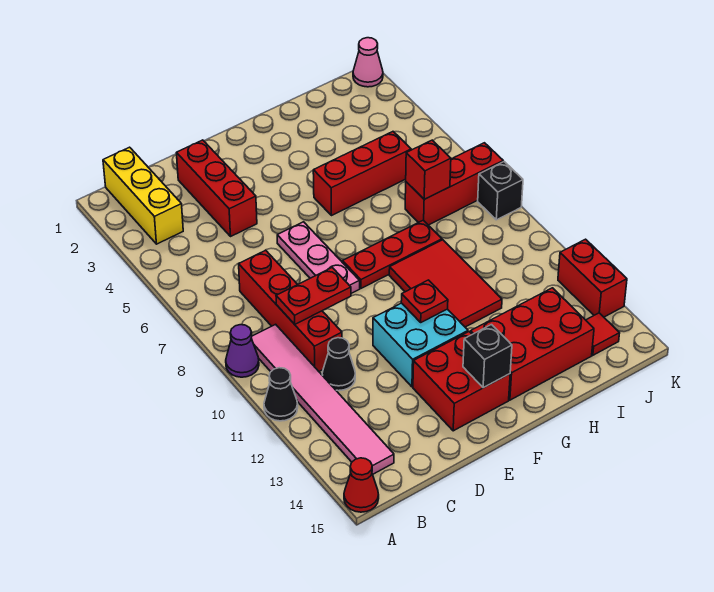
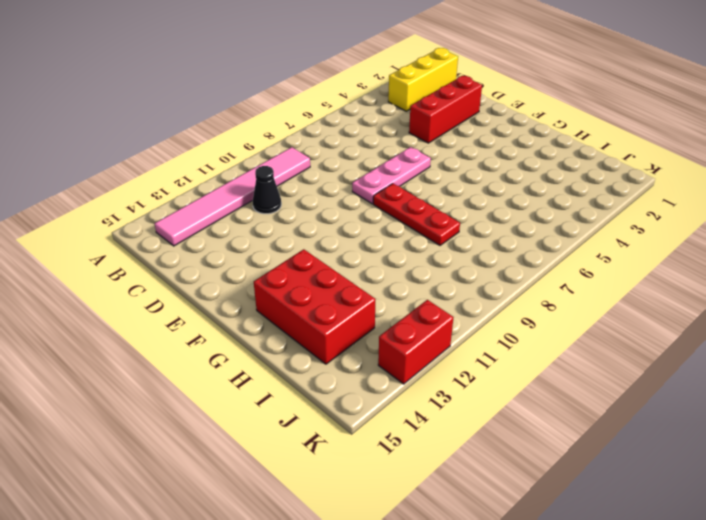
none -> purple 1x1 cone [226,325,259,377]
none -> black 1x1 cone [264,368,298,421]
none -> red 1x1 cone [344,458,379,512]

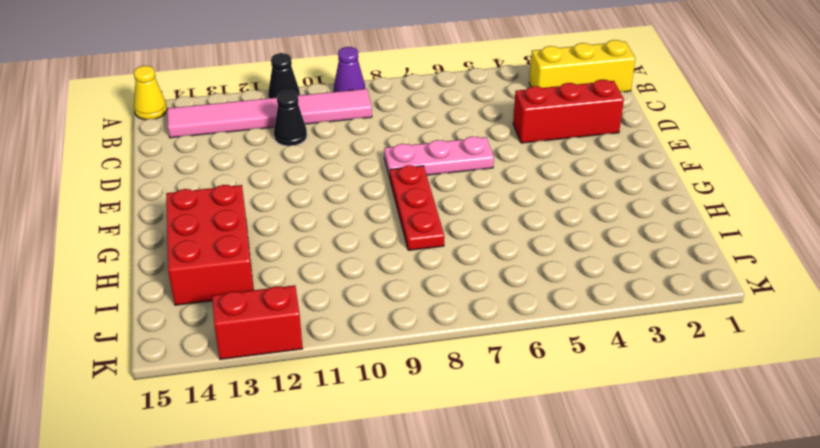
yellow 1x1 cone [134,66,167,120] -> red 1x1 cone [344,458,379,512]
none -> red 1x4 brick [239,250,342,372]
none -> cyan 2x2 brick [373,303,468,387]
none -> red 2x2 brick [413,332,510,431]

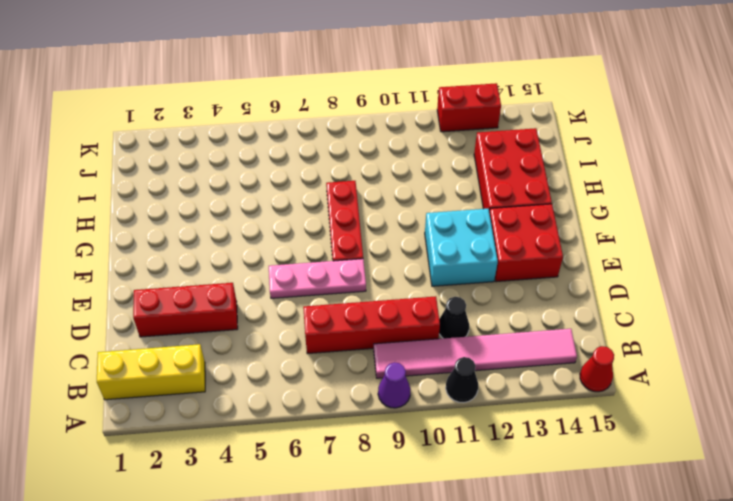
none -> red 1x3 brick [313,132,411,216]
none -> red 2x3 tile [389,240,502,327]
none -> red 1x3 brick [405,143,503,225]

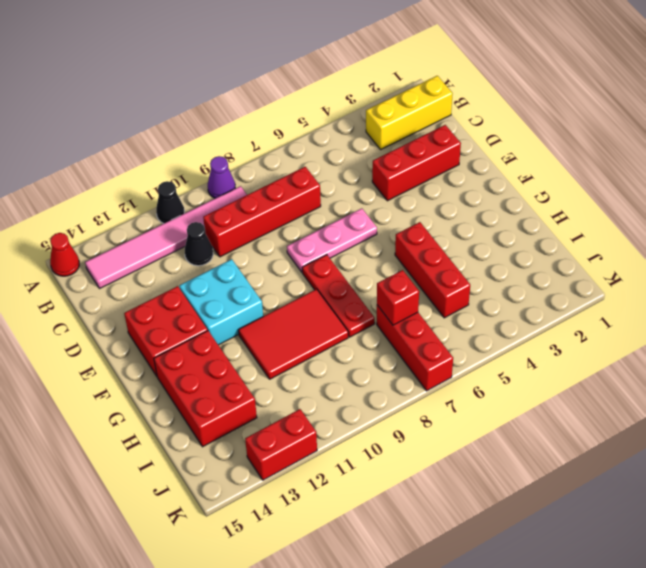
none -> red 1x1 tile [586,313,620,355]
none -> pink 1x1 cone [353,38,383,87]
none -> black 1x1 brick [478,162,523,220]

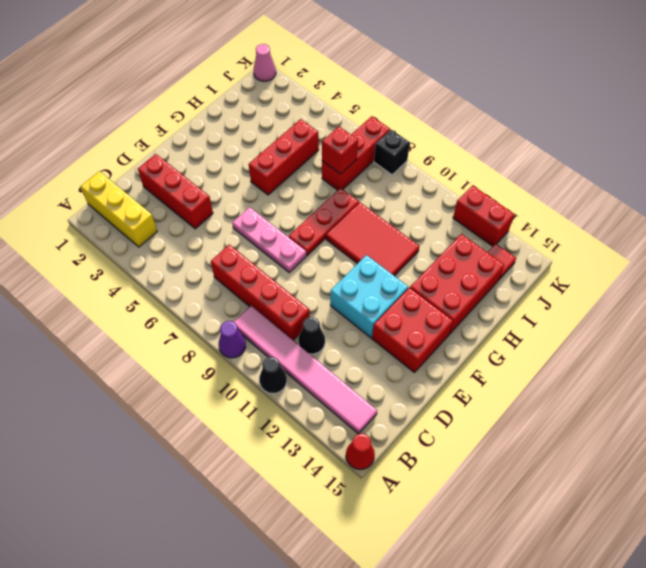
none -> red 1x2 plate [276,268,351,324]
none -> red 1x1 plate [401,280,448,322]
none -> black 1x1 brick [463,325,512,388]

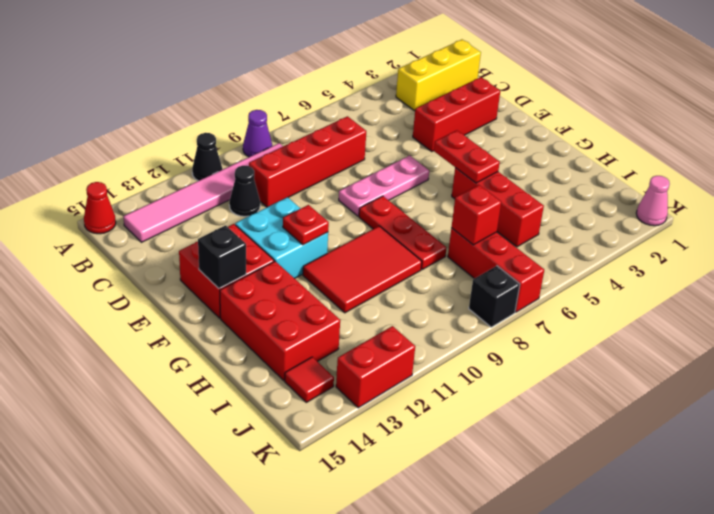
red 1x2 plate [434,130,500,183] -> red 1x2 plate moved to [276,268,351,324]

